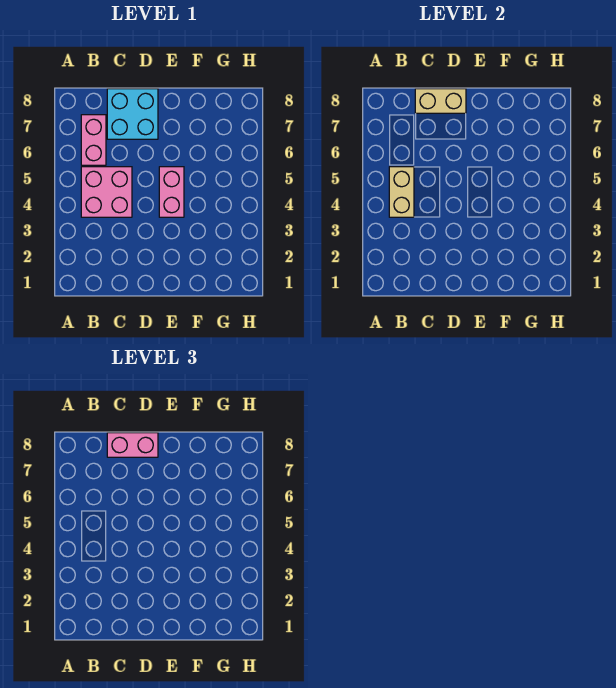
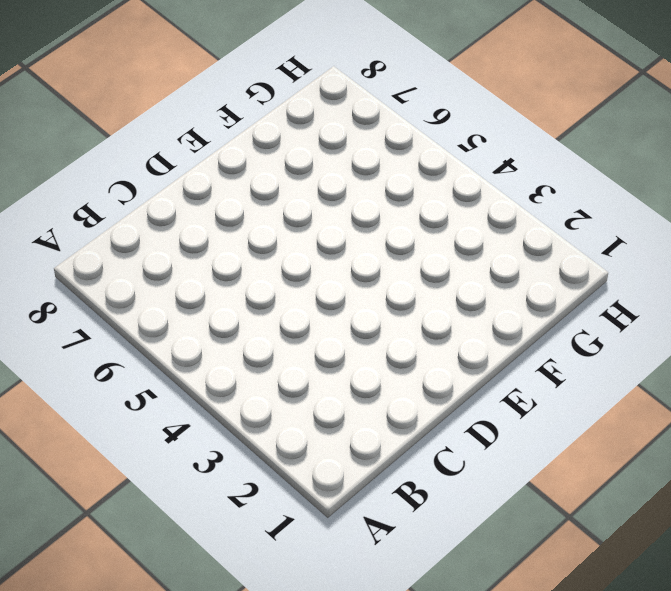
none -> pink 2x2 brick [81,167,132,217]
none -> pink 1x2 brick [81,115,106,165]

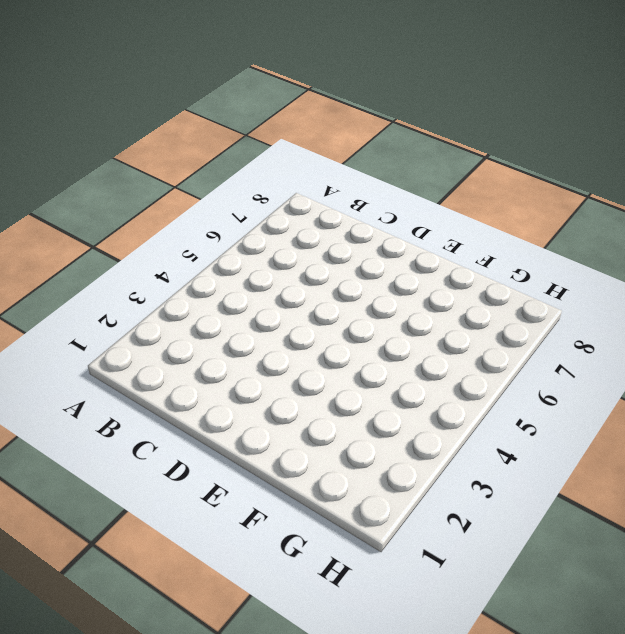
none -> pink 2x2 brick [81,167,132,217]
none -> pink 1x2 brick [81,115,106,165]

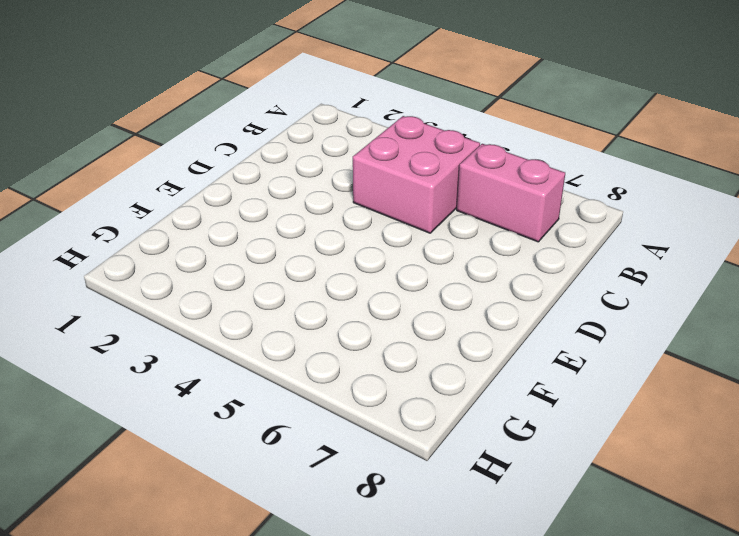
none -> cyan 2x2 brick [107,89,158,139]
none -> pink 1x2 brick [159,167,184,217]

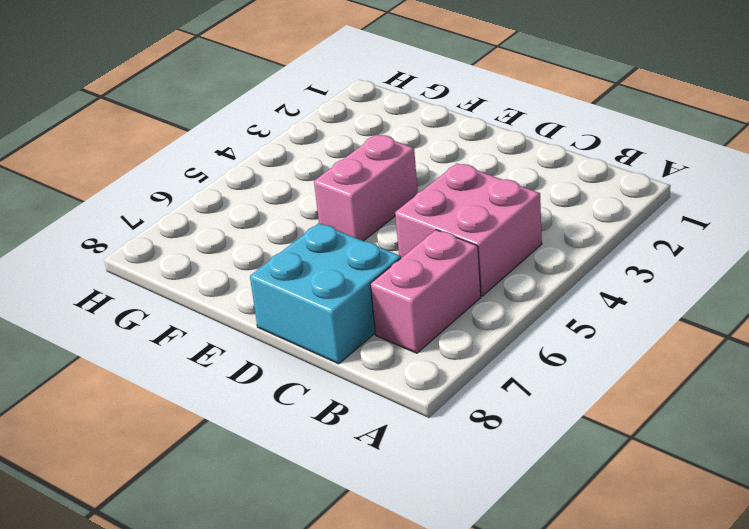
none -> tan 1x2 brick [389,167,414,217]
none -> tan 1x2 brick [415,89,466,113]

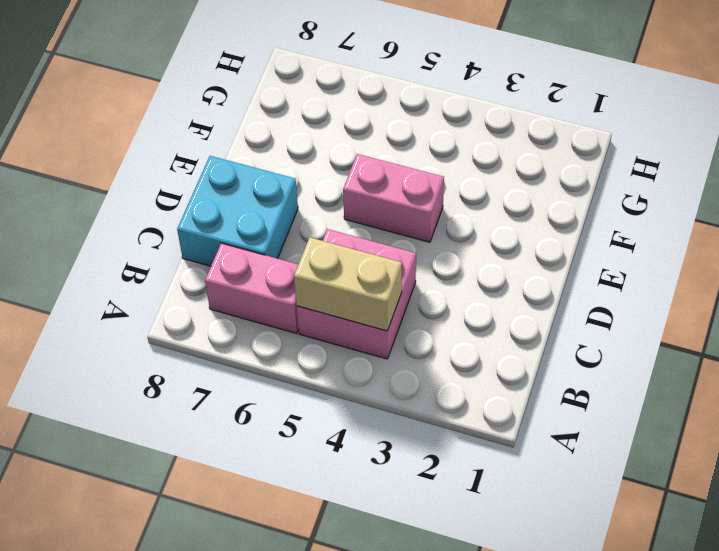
none -> tan 1x2 brick [415,89,466,113]
none -> pink 1x2 brick [107,433,158,457]

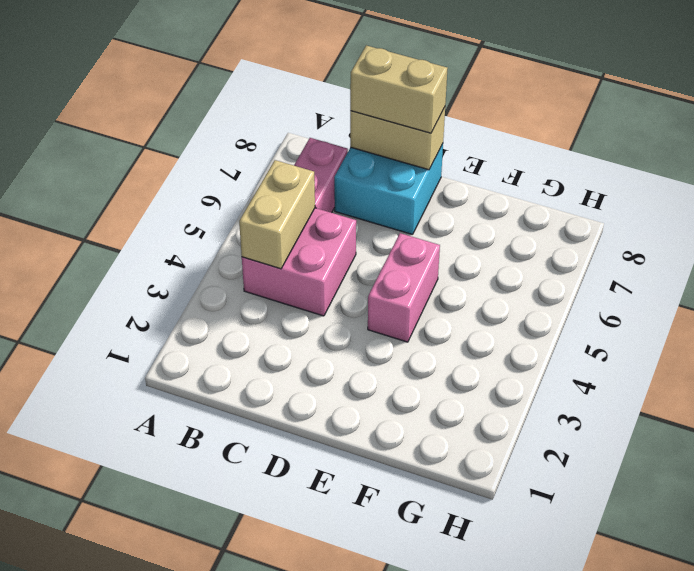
tan 1x2 brick [350,45,448,133] -> pink 1x2 brick [107,433,158,457]

